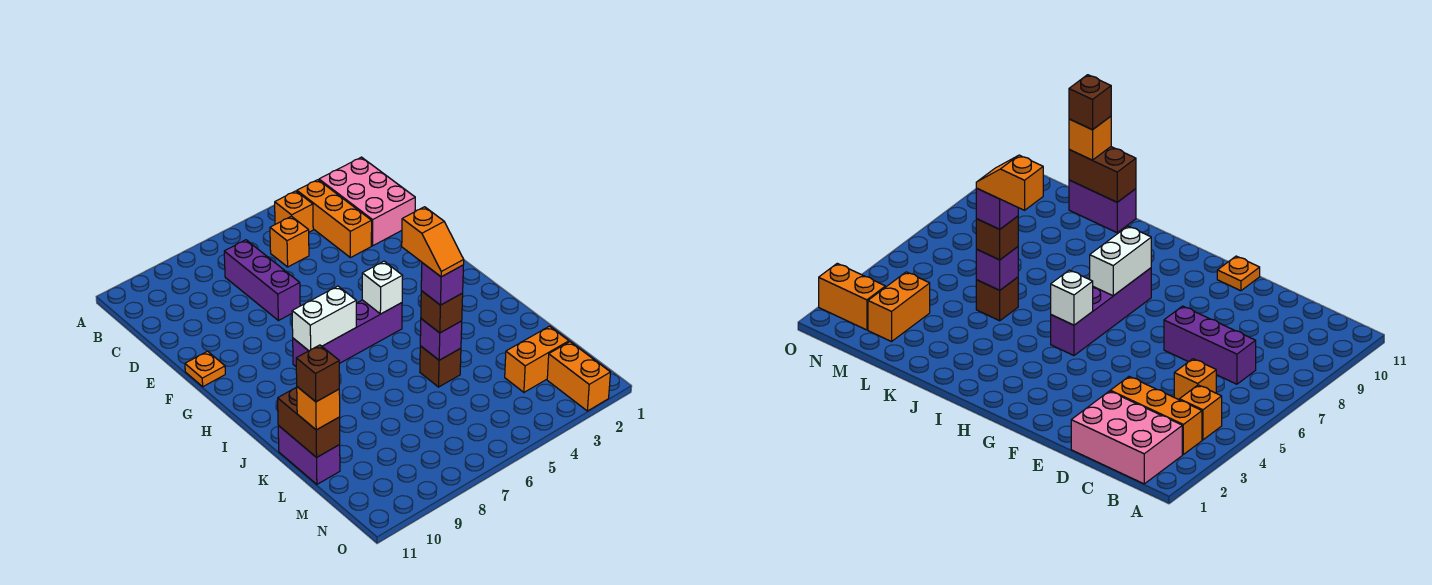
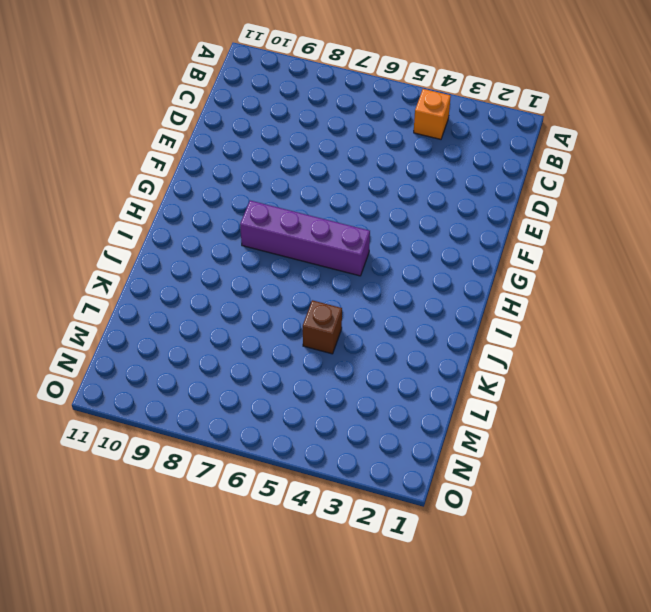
none -> pink 2x3 brick [319,157,415,246]
none -> orange 1x3 brick [297,180,372,258]
none -> orange 1x1 brick [270,216,309,267]

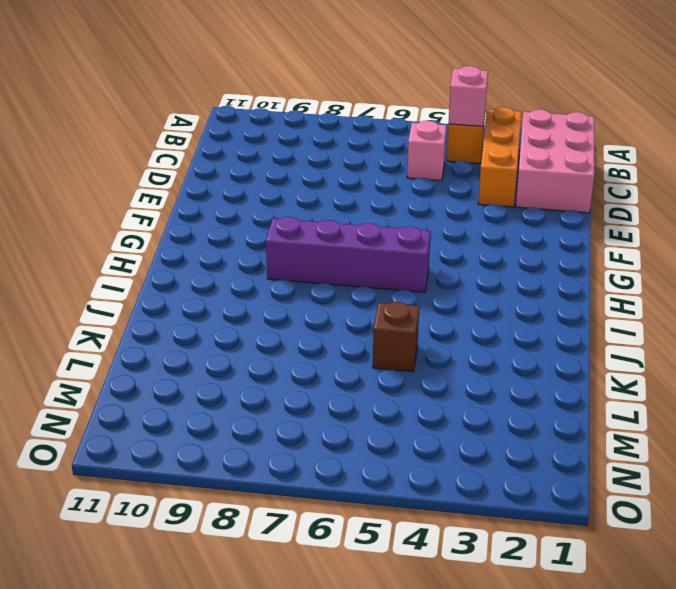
pink 1x1 brick [449,66,488,126] -> none
pink 1x1 brick [407,121,447,181] -> orange 1x1 brick [270,216,309,267]
none -> purple 1x3 brick [224,240,300,321]
none -> orange 1x1 plate [185,351,225,387]
none -> purple 1x2 brick [278,426,340,484]

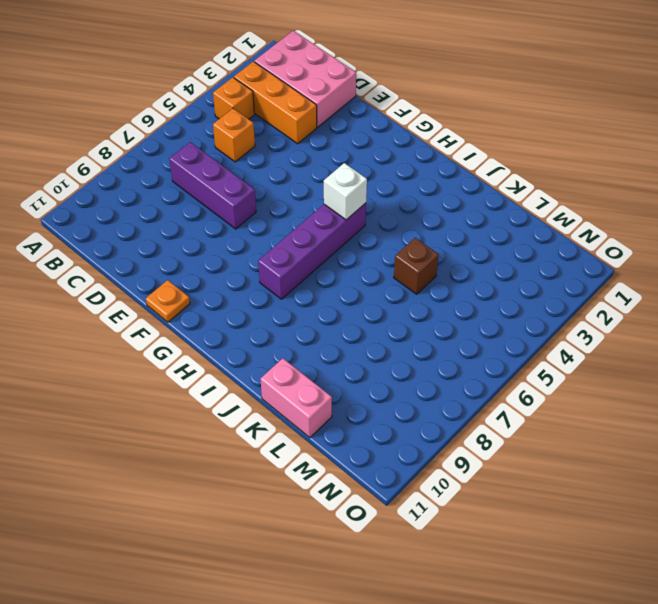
pink 1x2 brick [260,358,332,438] -> purple 1x2 brick [278,426,340,484]
none -> orange 1x2 brick [505,326,569,392]
none -> orange 1x2 brick [547,342,611,411]
none -> white 1x2 brick [292,286,356,351]

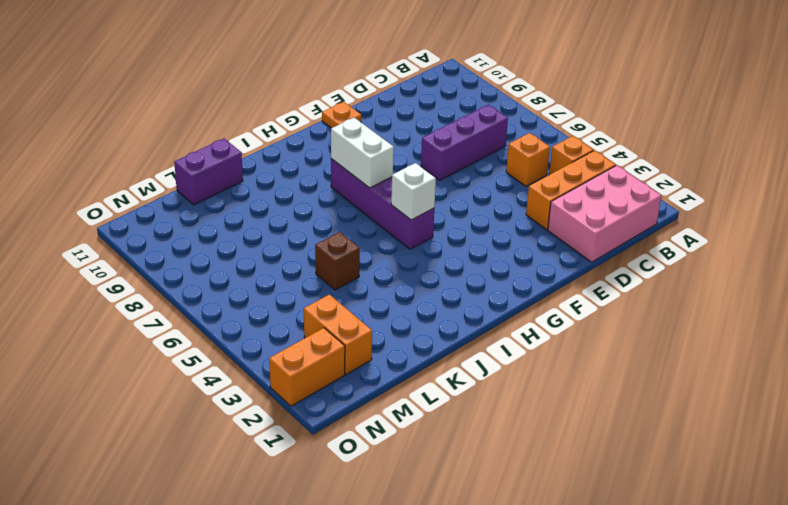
none -> purple 1x1 brick [420,319,462,360]
none -> brown 1x2 brick [278,387,340,457]
none -> brown 1x1 brick [421,291,463,333]

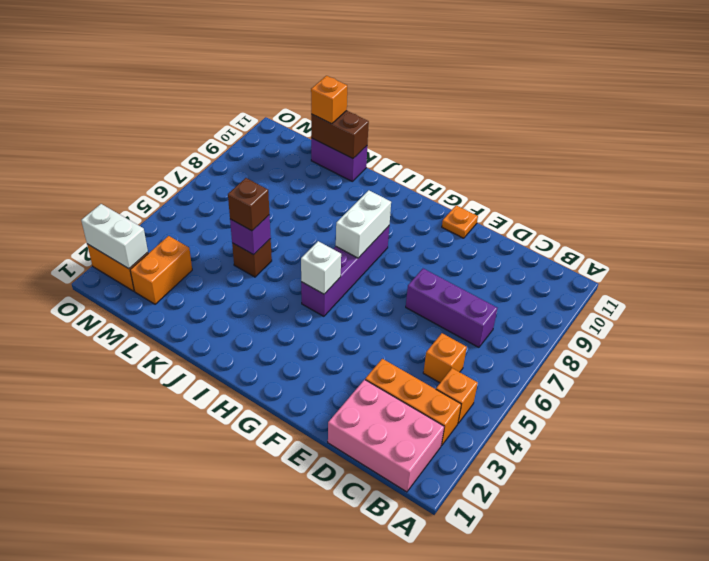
white 1x2 brick [81,204,148,269] -> none
none -> purple 1x1 brick [421,263,463,305]
none -> brown 1x1 brick [296,345,339,402]
none -> orange 1x2 slope [402,207,464,277]

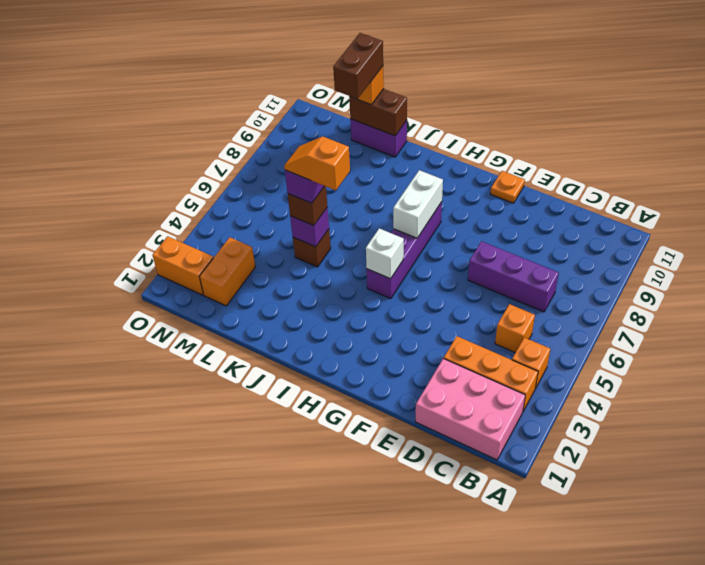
brown 1x2 brick [333,33,383,99] -> brown 1x1 brick [296,345,339,402]

